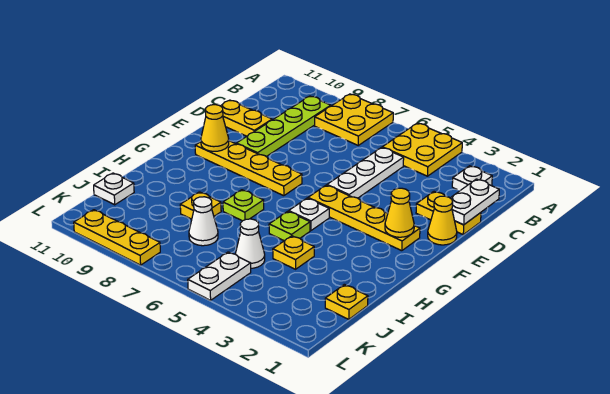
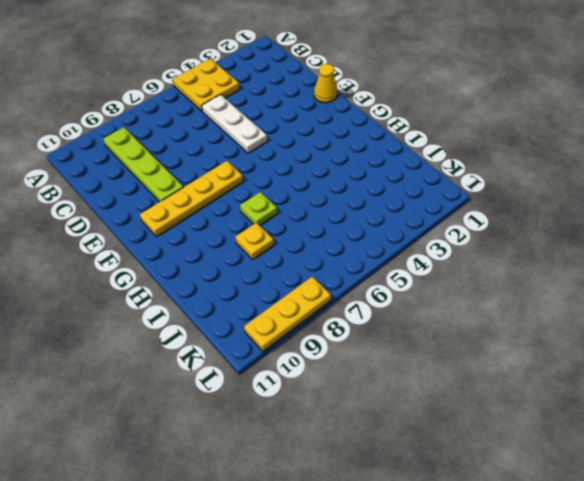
none -> yellow 2x2 plate [315,94,393,145]
none -> white 1x1 plate [452,166,492,190]
none -> yellow 1x2 plate [416,192,481,235]

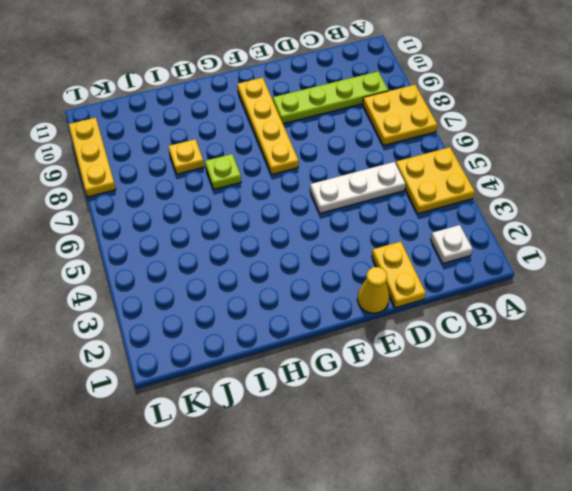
none -> yellow 1x2 plate [221,100,272,136]
none -> yellow 1x4 plate [308,185,420,251]
none -> white 1x1 plate [289,198,329,231]

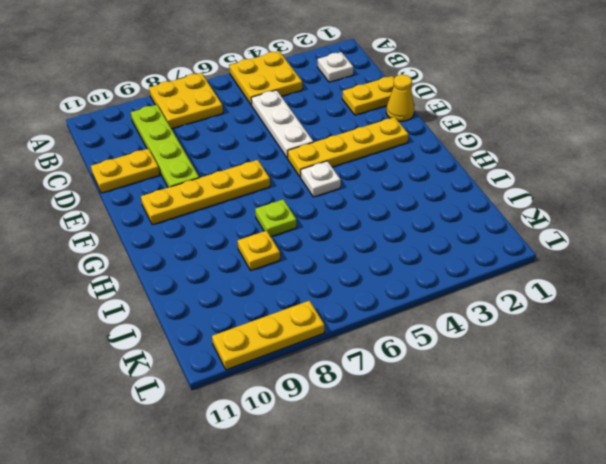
none -> lime 1x1 plate [269,211,310,241]
none -> yellow 1x1 plate [273,236,314,269]
none -> yellow 1x1 plate [325,284,368,319]

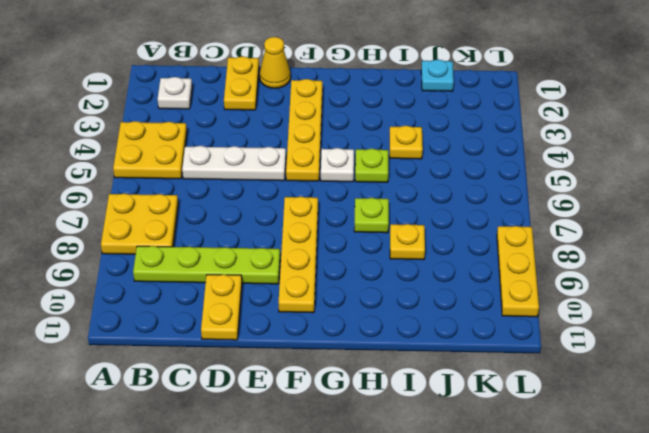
cyan 1x1 plate [421,60,454,91] -> yellow 1x1 plate [325,284,368,319]
none -> white 1x1 cone [235,219,265,268]
none -> white 1x1 cone [189,197,218,246]
none -> white 1x1 plate [94,173,134,205]

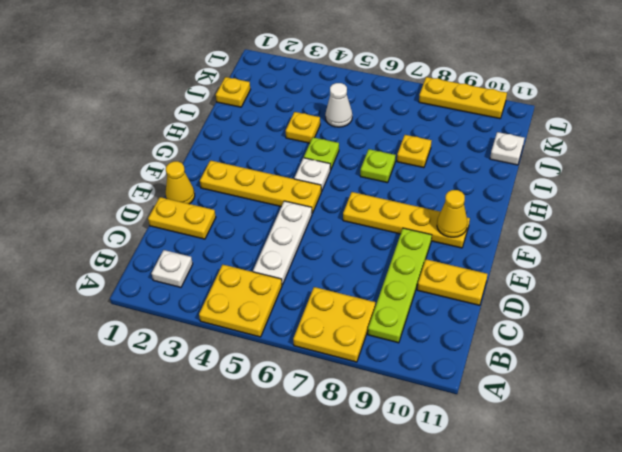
none -> white 1x1 cone [189,197,218,246]
none -> white 1x2 plate [188,252,251,300]
none -> white 1x2 plate [451,179,499,225]

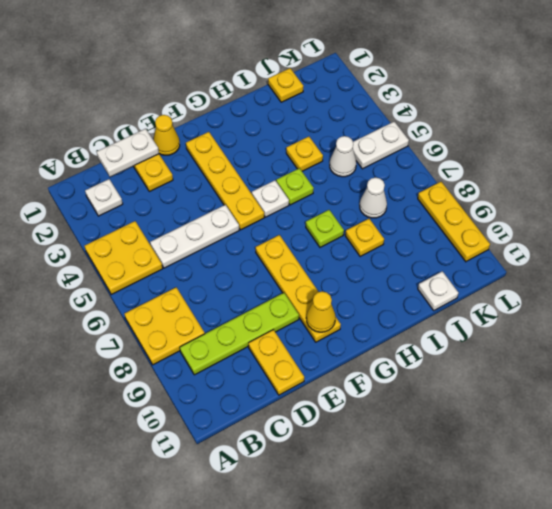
none -> yellow 1x1 cone [385,188,414,237]

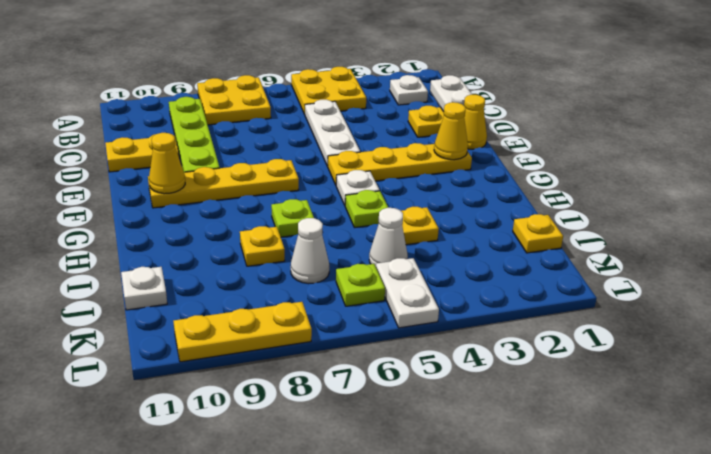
lime 1x1 plate [336,264,385,306] -> none

